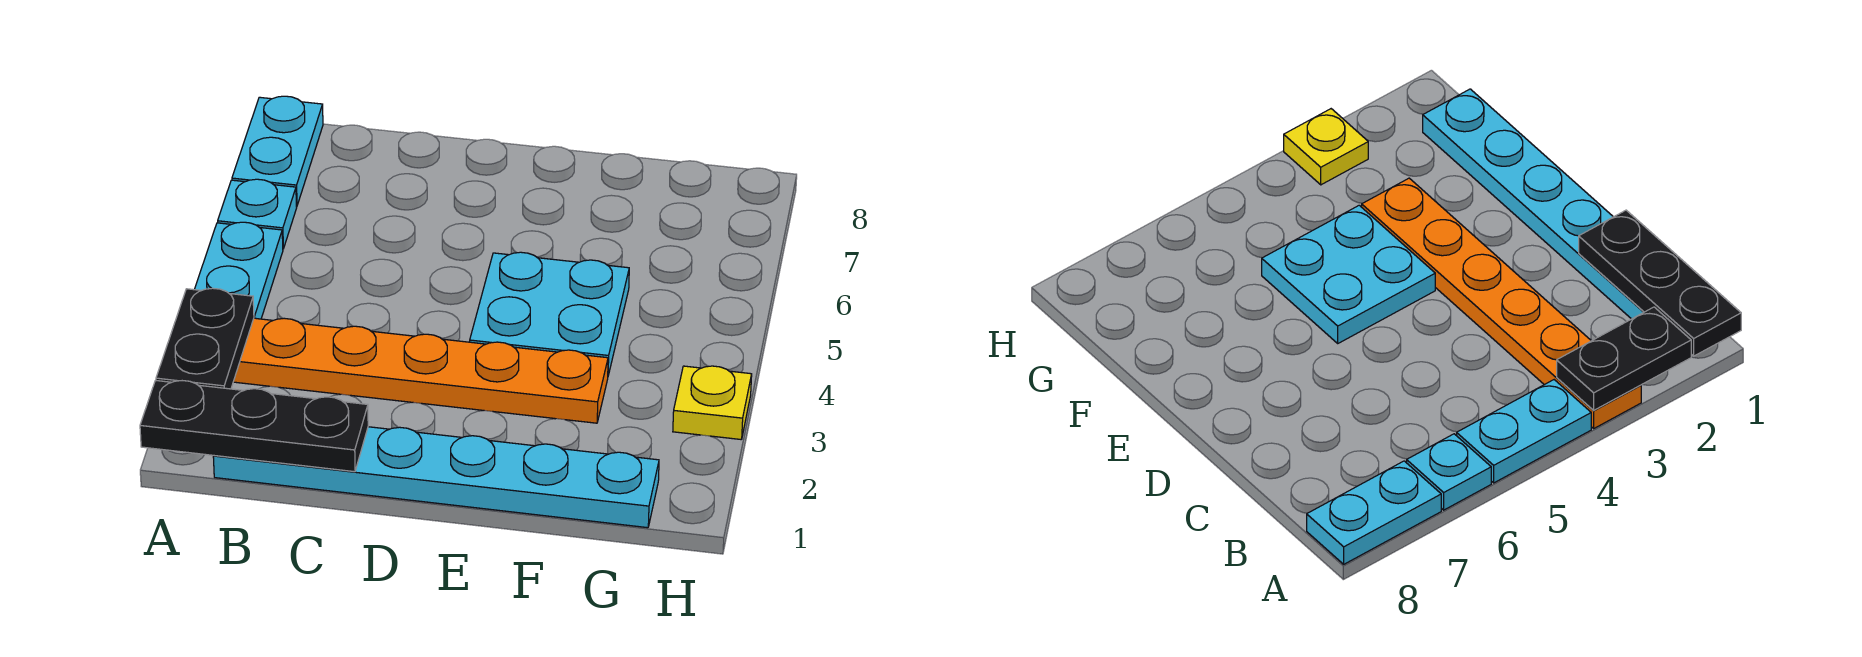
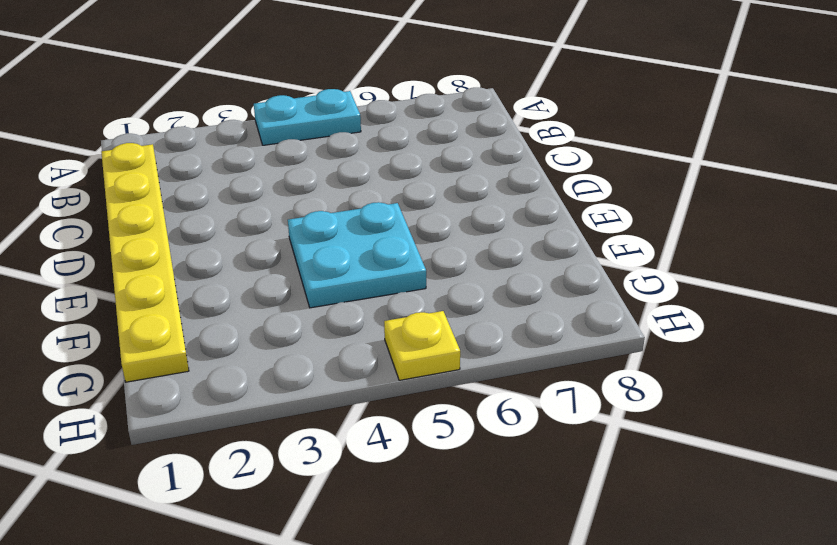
yellow 1x6 plate [101,143,189,382] -> cyan 1x6 plate [213,427,659,528]
yellow 1x1 plate [384,311,460,380] -> yellow 1x1 plate moved to [673,366,752,439]
none -> orange 1x6 plate [233,318,608,423]
none -> cyan 1x1 plate [218,179,297,249]

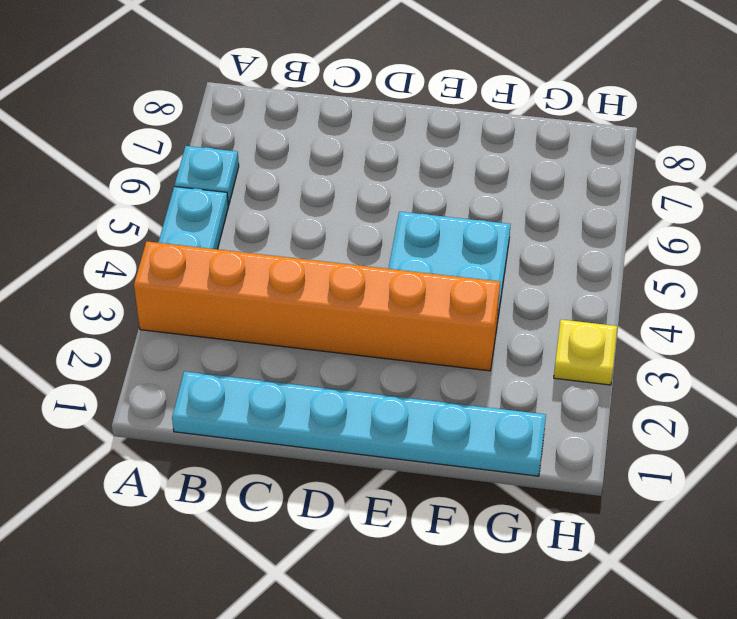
orange 1x6 brick [134,241,500,371] -> orange 1x6 plate [233,318,608,423]
none -> cyan 1x2 plate [232,96,323,206]
none -> black 1x3 plate [140,380,368,472]

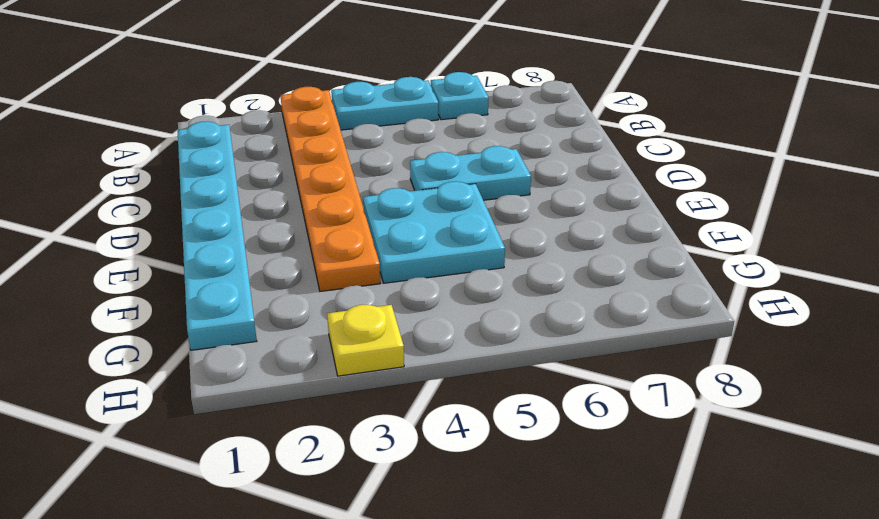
cyan 1x2 plate [410,146,531,200] -> cyan 1x2 plate moved to [232,96,323,206]
none -> black 1x3 plate [140,380,368,472]
none -> black 1x2 plate [156,288,254,389]

